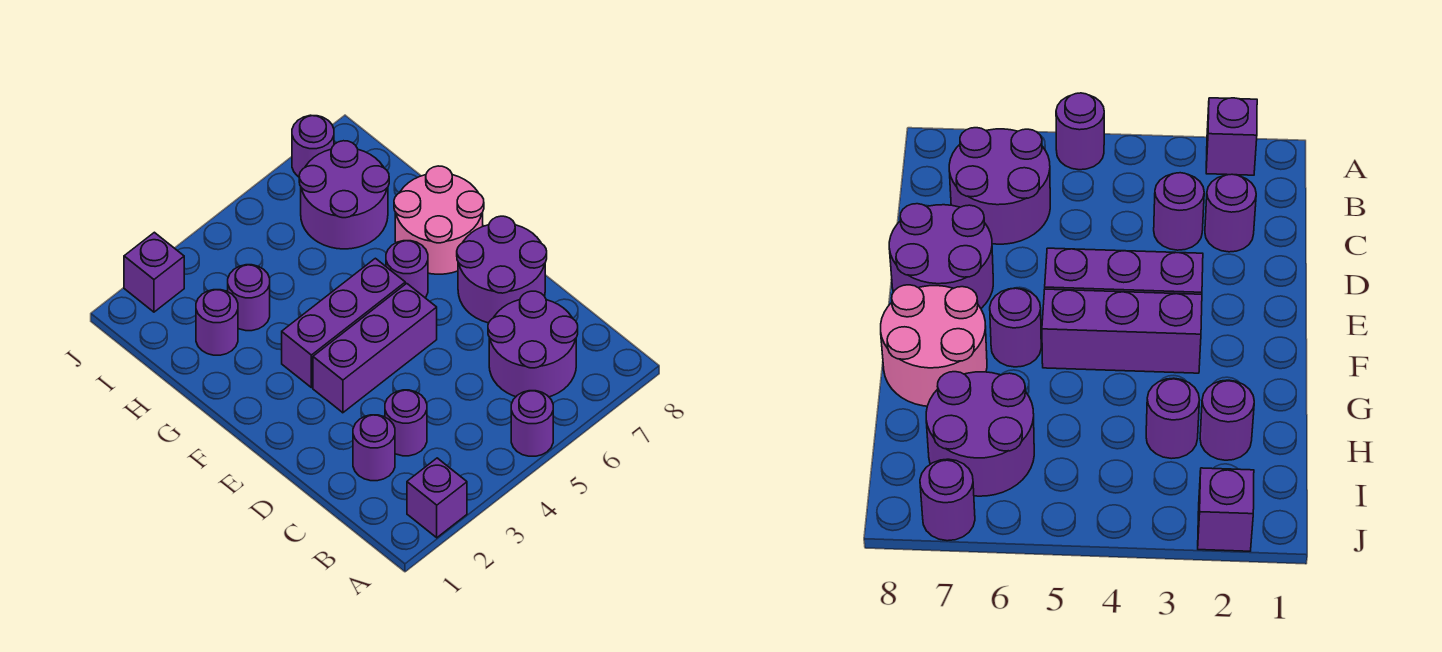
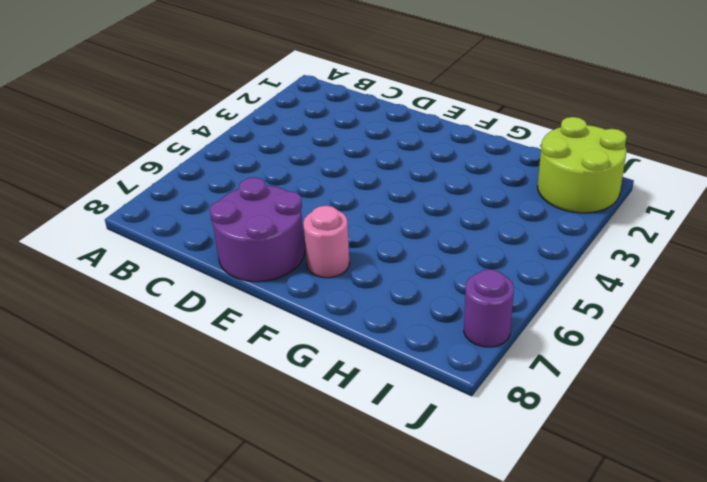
pink 1x1 round brick [303,206,350,278] -> pink 2x2 round brick [394,166,484,274]
lime 2x2 round brick [537,117,627,213] -> purple 1x1 brick [124,232,184,312]
none -> purple 1x1 brick [407,458,467,538]
none -> purple 1x1 round brick [511,391,553,456]
none -> purple 2x2 round brick [488,291,578,397]

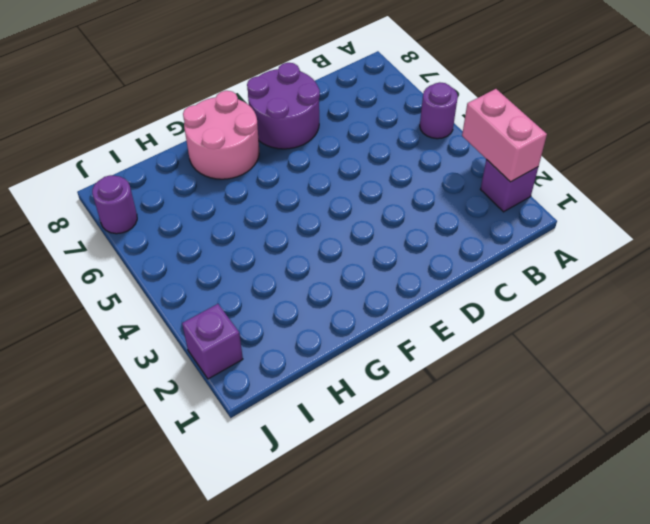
pink 1x2 brick [462,89,547,182] -> none
none -> purple 2x2 round brick [488,291,578,397]
none -> purple 1x1 round brick [353,415,395,481]
none -> purple 1x1 round brick [385,390,427,456]

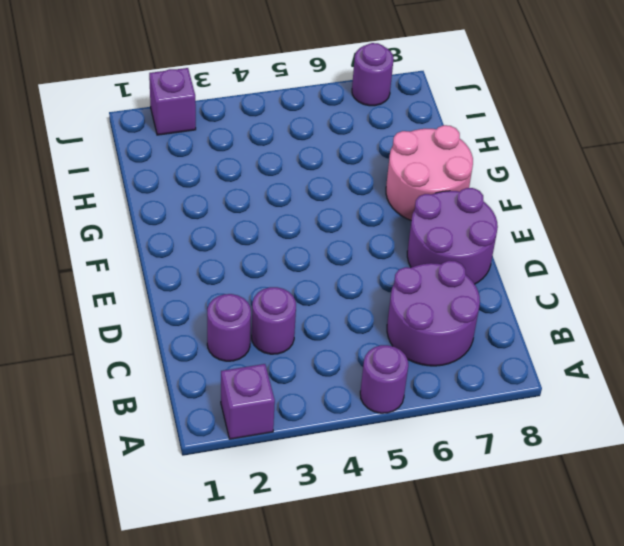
none -> purple 1x3 brick [313,283,437,413]
none -> purple 1x3 brick [282,258,405,388]
none -> purple 1x1 round brick [386,241,428,298]

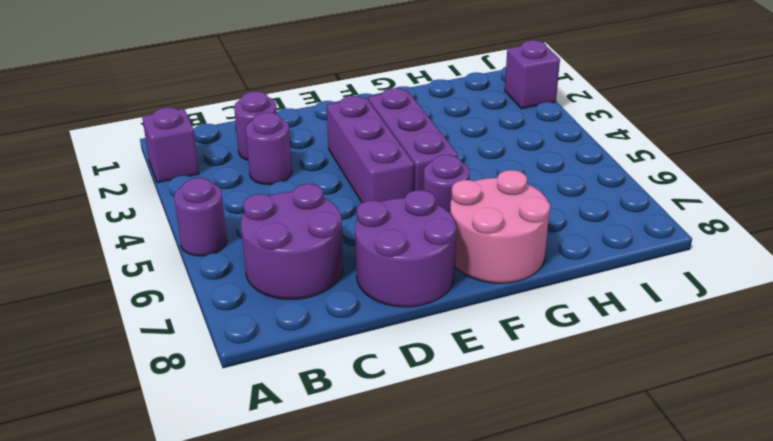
none -> purple 1x1 round brick [196,290,238,355]
none -> purple 1x1 round brick [228,265,270,331]
none -> purple 2x2 round brick [299,141,389,249]

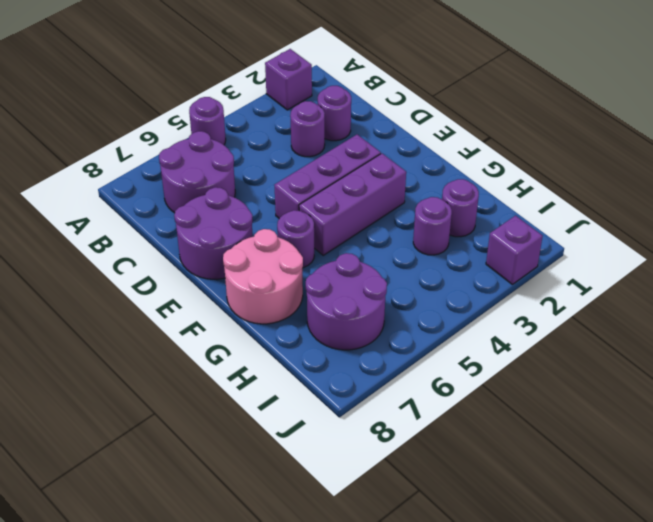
none -> purple 1x1 round brick [292,115,334,177]

